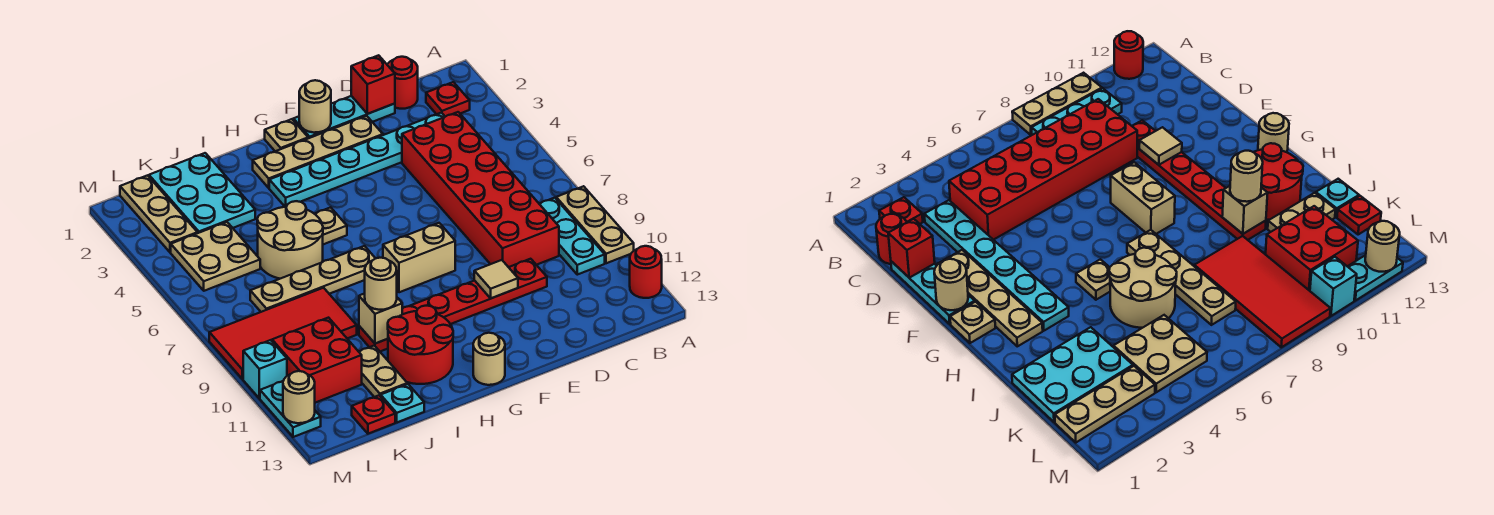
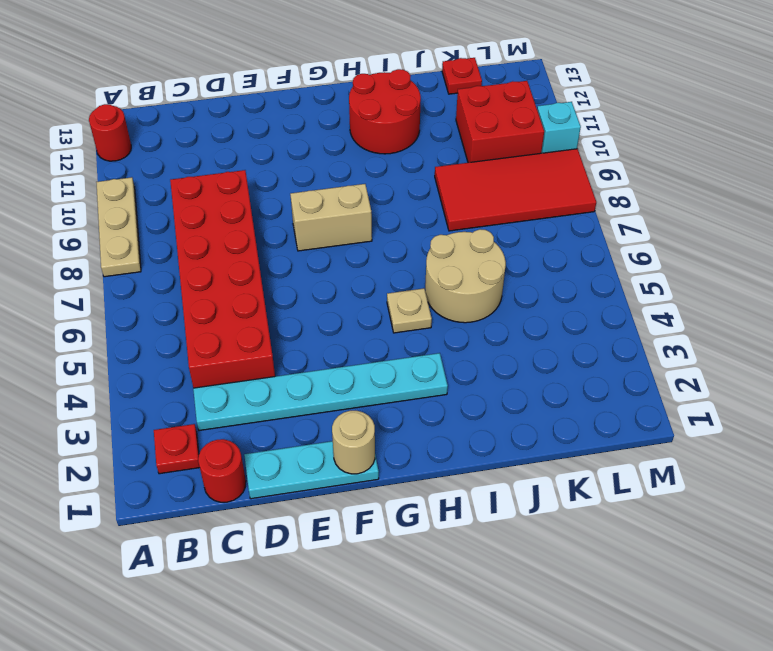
none -> cyan 1x3 plate [540,198,605,275]
none -> red 1x6 plate [359,259,547,351]
none -> tan 1x4 plate [253,116,383,188]
none -> tan 1x1 plate [265,119,308,151]

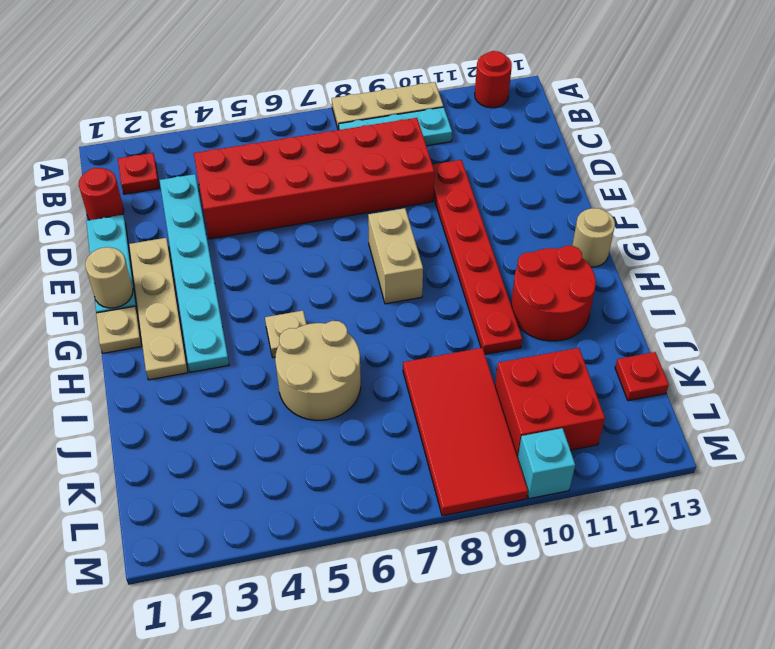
none -> tan 1x4 plate [250,246,375,312]
none -> cyan 2x3 plate [149,153,255,233]
none -> tan 1x2 plate [359,346,407,397]
none -> cyan 1x1 plate [381,384,424,422]

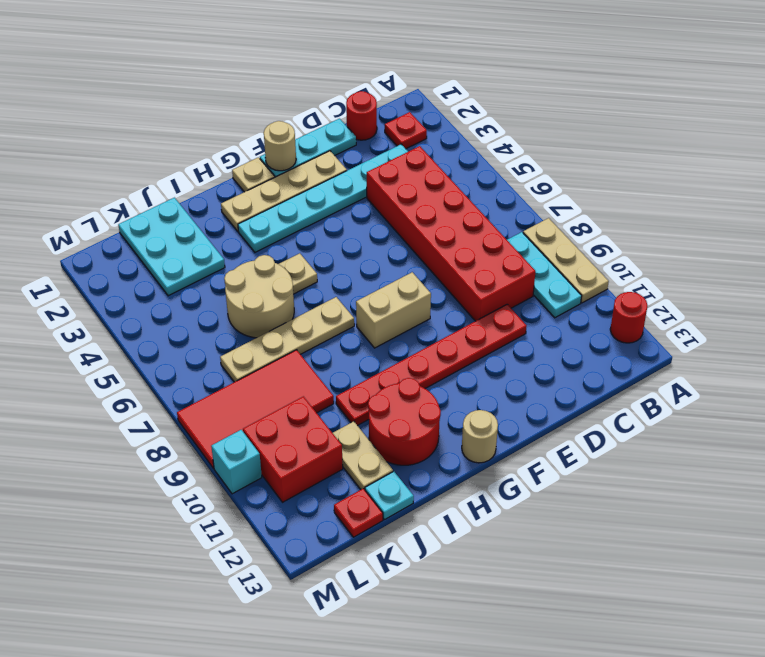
none -> tan 2x2 plate [171,222,260,291]
none -> tan 1x3 plate [120,175,197,252]
none -> cyan 1x2 plate [260,381,321,437]
none -> red 1x1 brick [351,55,395,114]

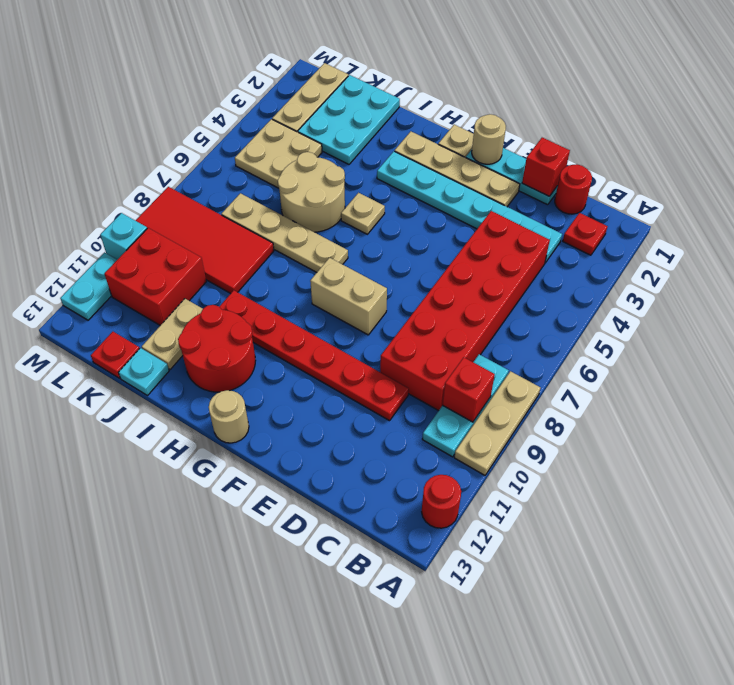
red 1x1 brick [443,357,495,422] -> none
none -> tan 1x1 tile [474,260,518,298]
none -> tan 1x1 brick [359,293,402,344]
none -> tan 1x1 round brick [283,371,315,423]
none -> tan 1x1 round brick [365,258,397,310]

